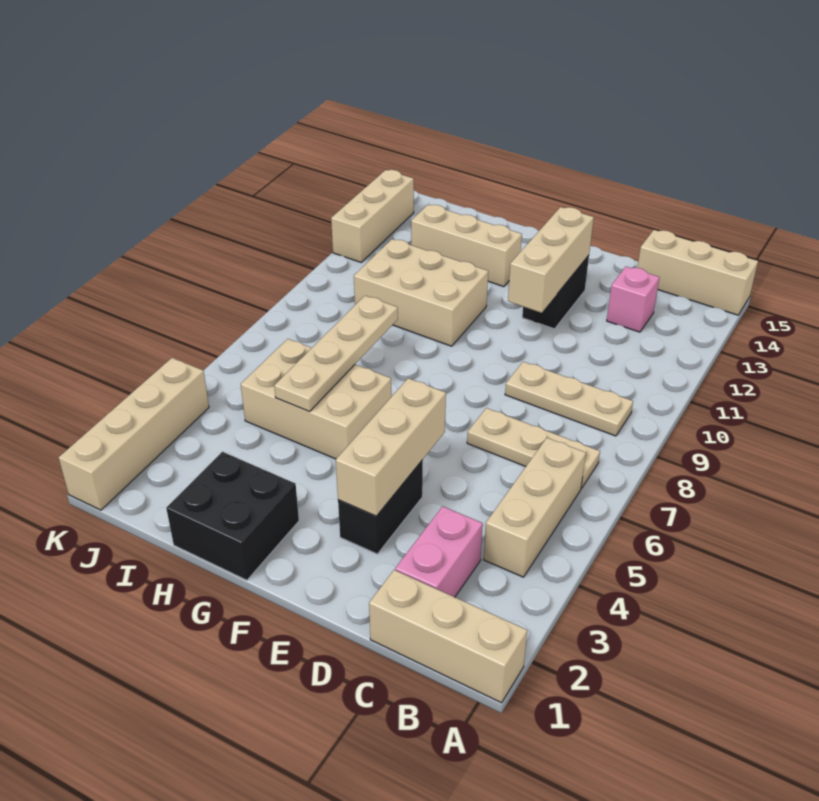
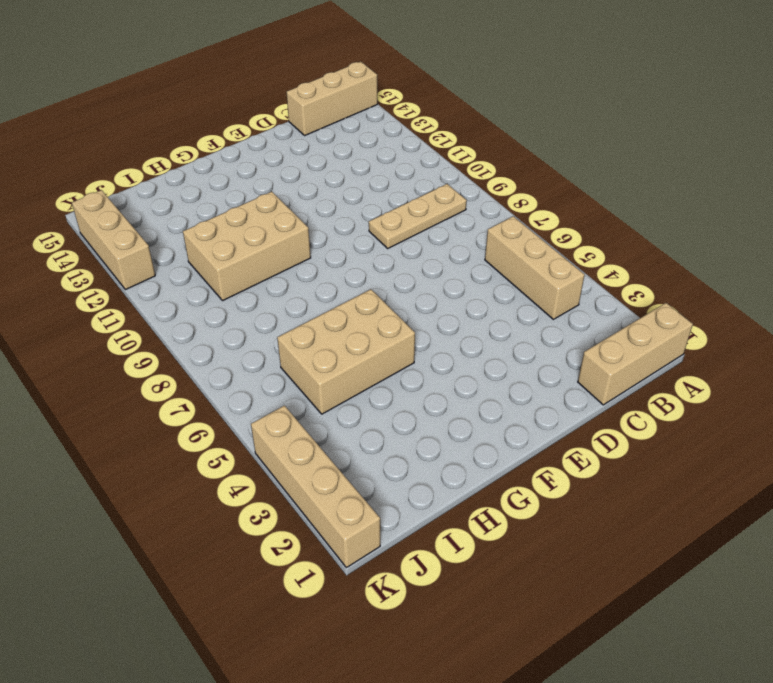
none -> tan 1x3 plate [467,408,600,488]
none -> pink 1x2 brick [395,506,483,597]
none -> pink 1x1 brick [607,267,660,332]

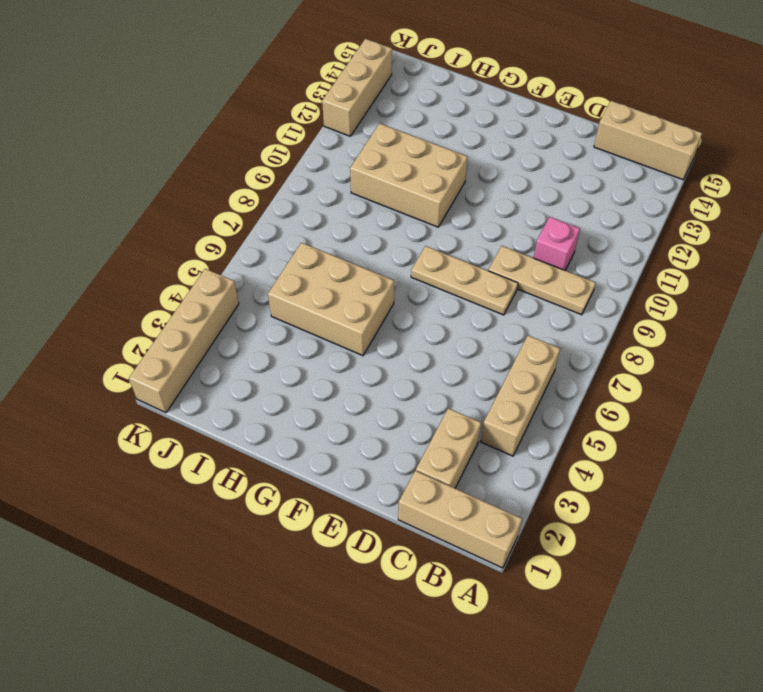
tan 1x2 brick [416,408,481,488] -> pink 1x2 brick [395,506,483,597]
pink 1x1 brick [534,217,580,270] -> pink 1x1 brick moved to [607,267,660,332]
tan 1x3 plate [411,246,518,315] -> tan 1x3 plate moved to [467,408,600,488]
none -> black 1x2 brick [338,460,423,554]
none -> black 1x2 brick [522,255,589,329]
none -> black 2x2 brick [166,452,299,580]

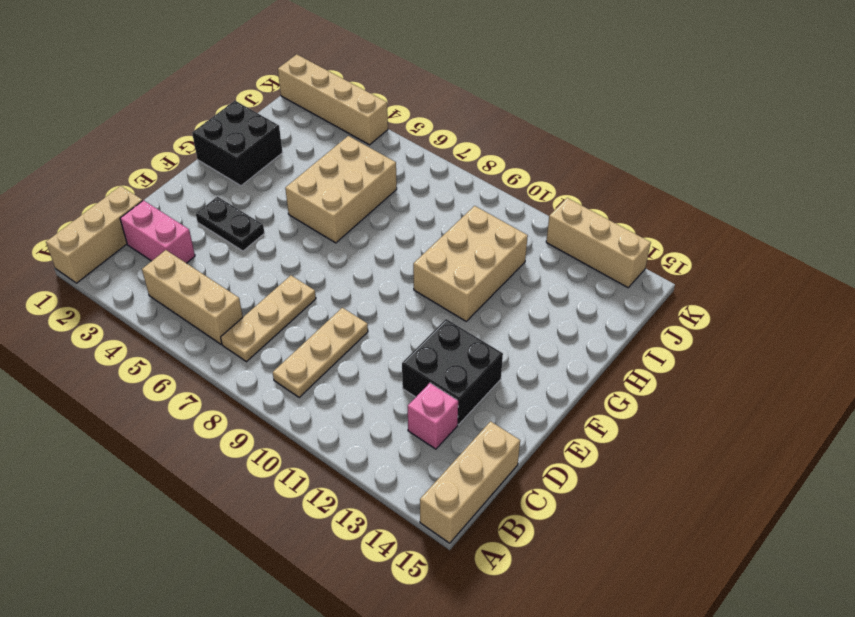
black 2x2 brick [402,319,503,425] -> black 1x2 brick [522,255,589,329]
black 1x2 plate [196,197,264,251] -> black 1x2 brick [338,460,423,554]
none -> tan 1x3 brick [411,204,522,287]
none -> tan 1x3 brick [336,378,446,516]
none -> tan 1x3 brick [508,207,594,313]

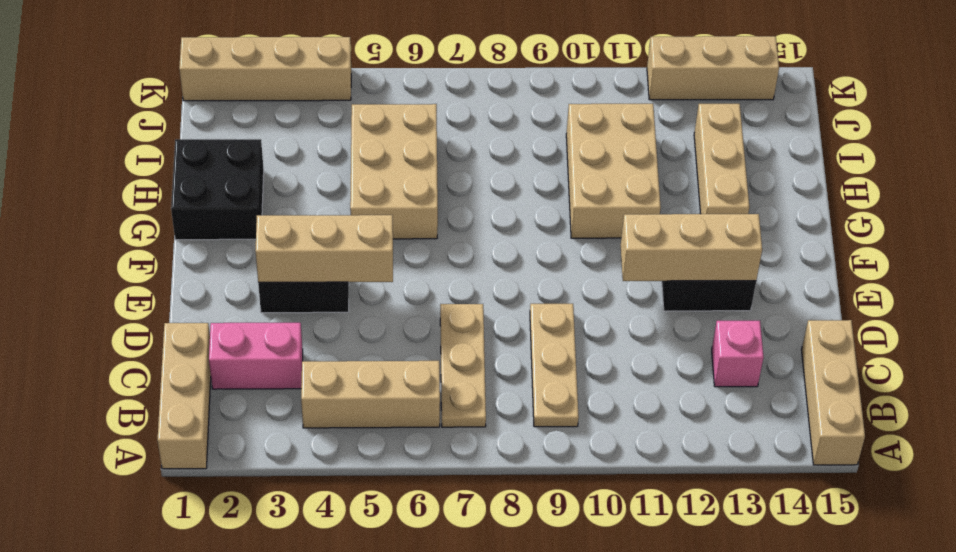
none -> tan 1x4 plate [274,296,398,412]

